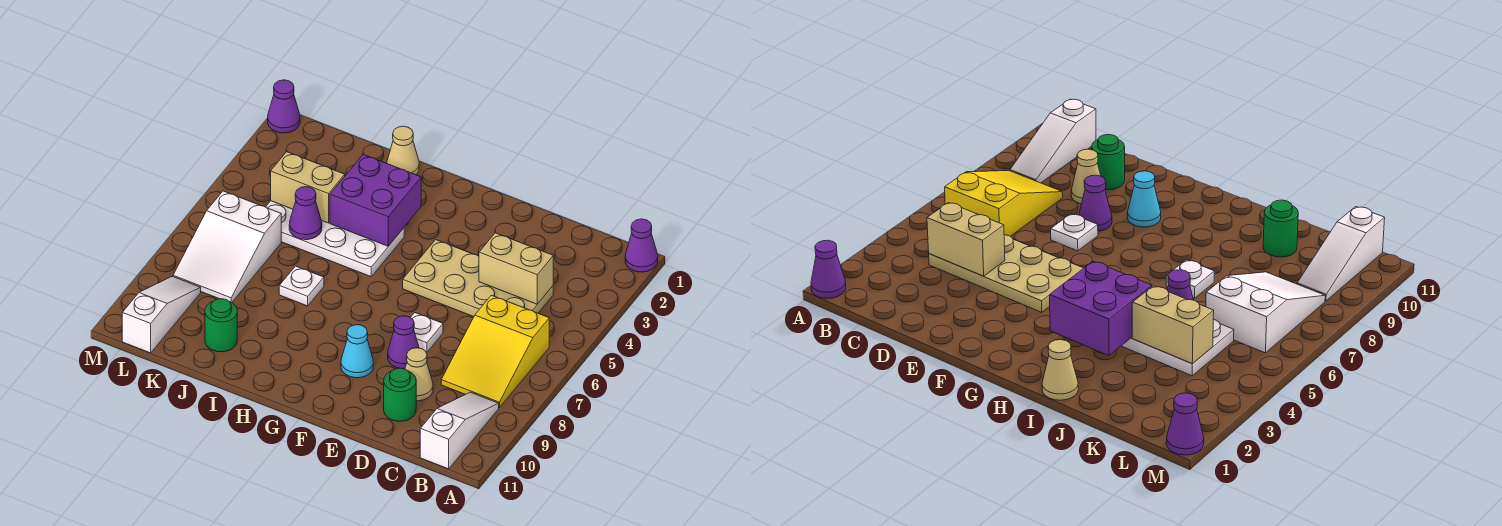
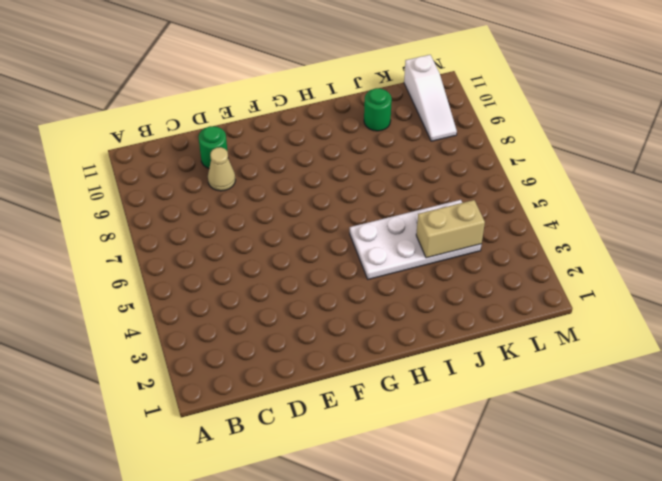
none -> purple 1x1 cone [625,219,658,272]
none -> yellow 2x3 slope [441,295,549,408]
none -> white 1x3 slope [420,392,499,469]

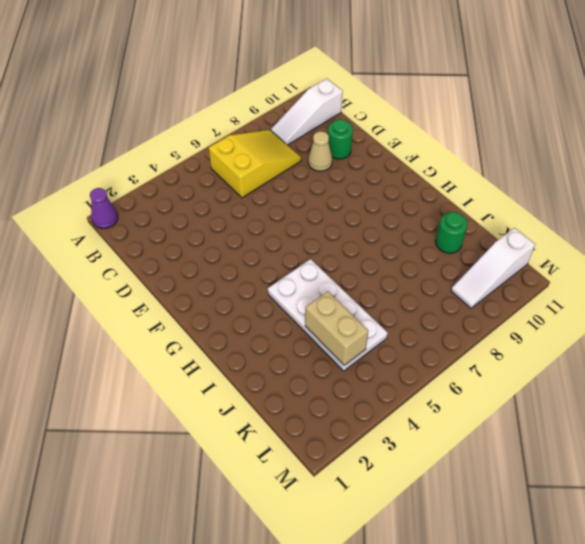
none -> tan 2x4 plate [403,240,553,317]
none -> white 1x1 plate [410,313,443,352]
none -> purple 1x1 cone [388,316,419,369]

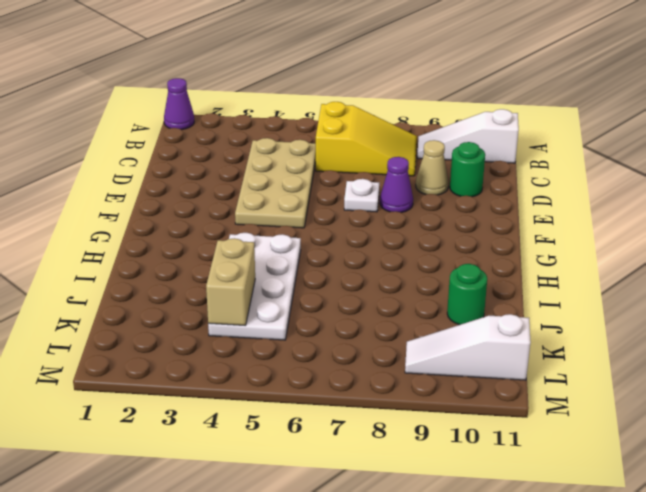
none -> cyan 1x1 cone [341,325,373,378]
none -> tan 1x1 cone [387,126,419,175]
none -> white 1x1 plate [279,266,324,306]

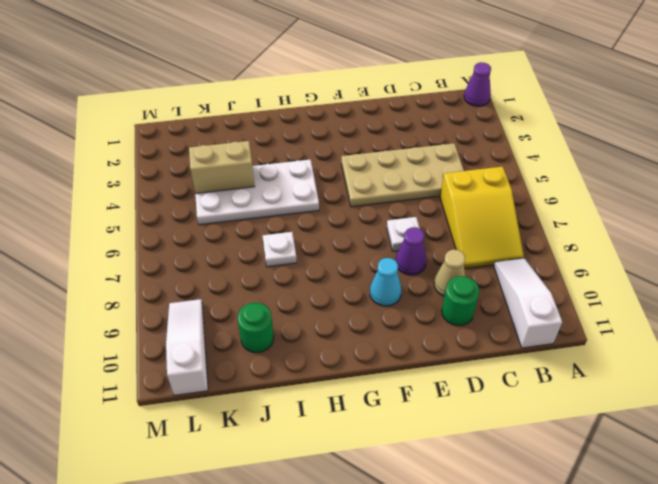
none -> tan 1x1 cone [387,126,419,175]
none -> white 2x3 slope [173,191,281,303]
none -> purple 1x1 cone [268,80,300,133]

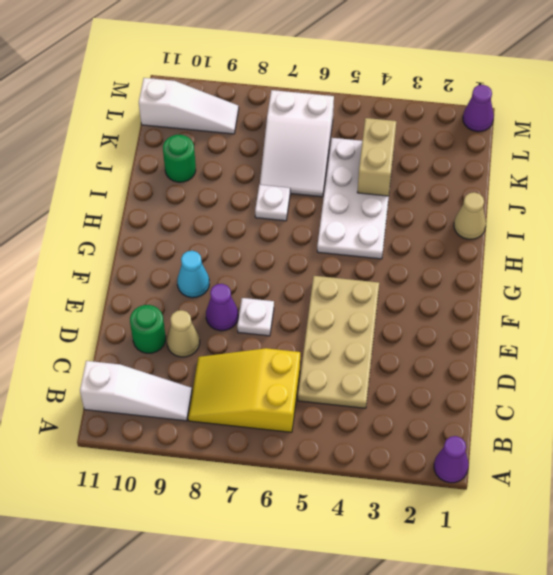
white 2x3 slope [260,90,334,197] -> white 2x3 slope turned to [173,191,281,303]
none -> tan 1x2 brick [479,233,553,304]
none -> purple 2x2 brick [330,154,421,246]
none -> purple 1x1 cone [289,187,322,240]

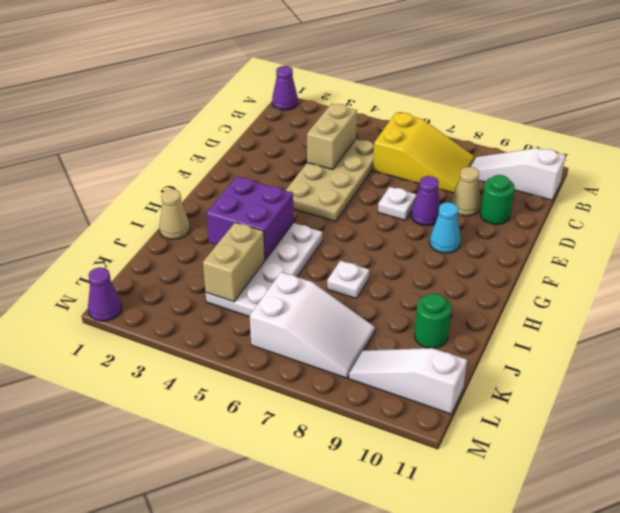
none -> purple 1x1 cone [289,187,322,240]

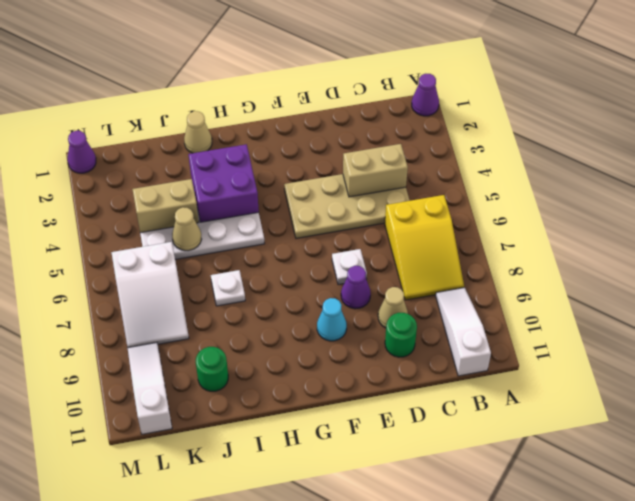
tan 1x1 cone [172,207,202,251] -> purple 1x1 cone [289,187,322,240]

